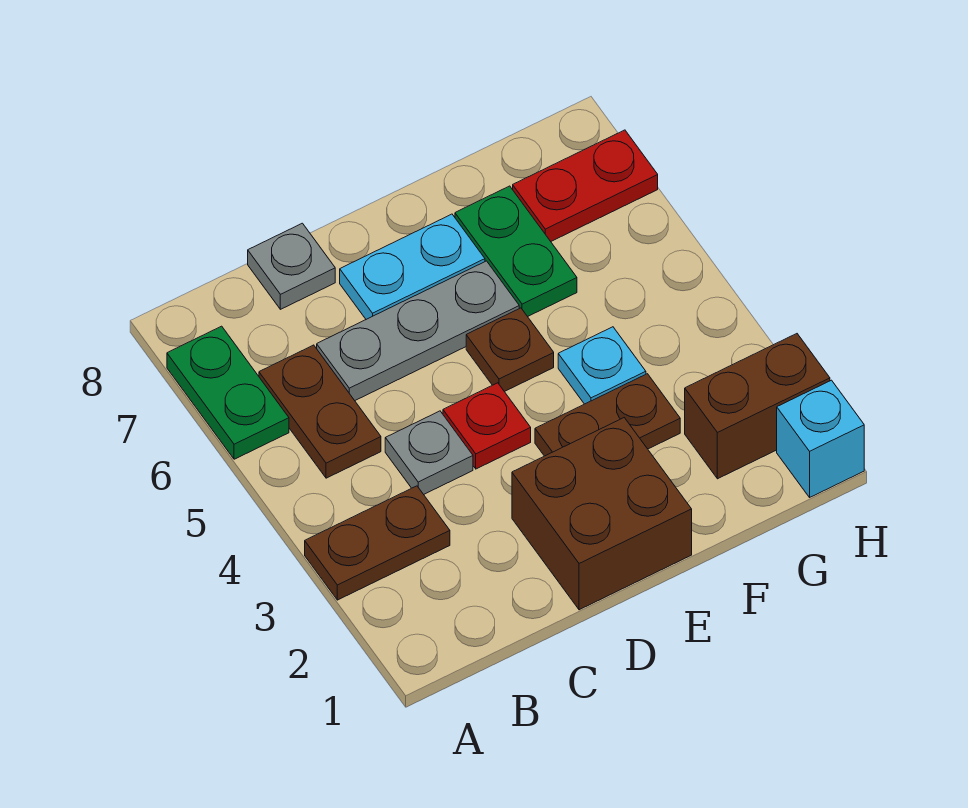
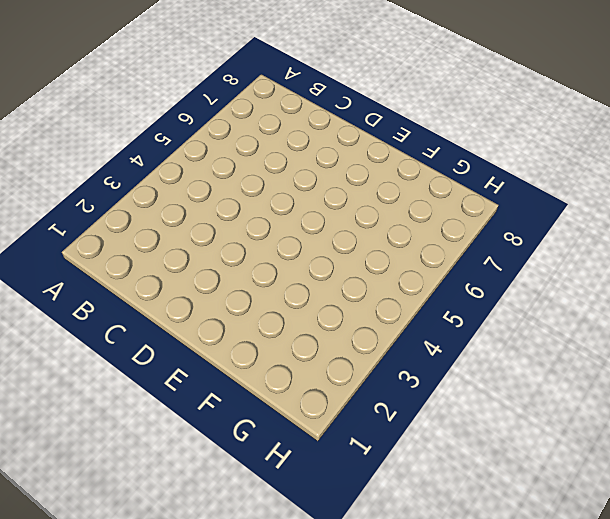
none -> brown 1x2 plate [305,486,450,600]
none -> green 1x2 plate [167,326,289,459]
none -> brown 1x2 plate [259,345,381,478]

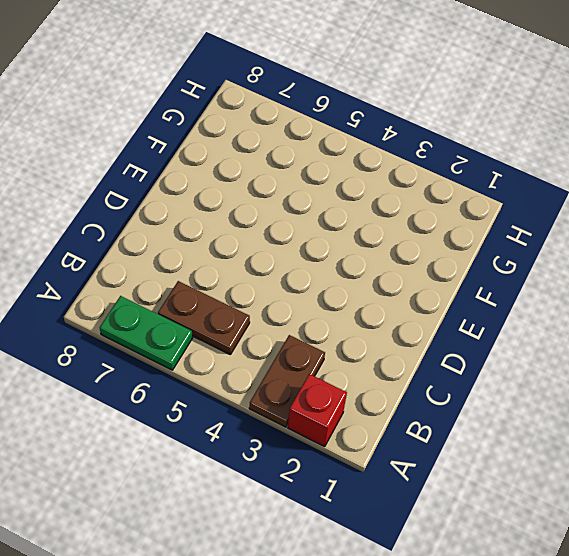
red 1x1 brick [288,374,347,447] -> none
none -> grey 1x1 plate [385,411,473,494]
none -> grey 1x3 plate [317,261,519,400]
none -> grey 1x1 plate [248,223,335,309]

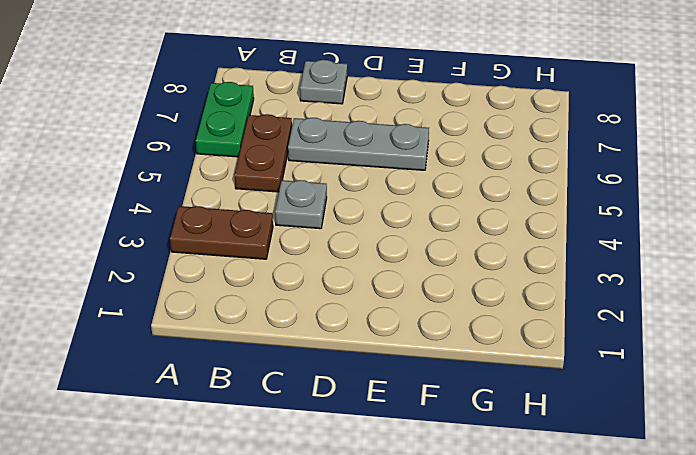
none -> brown 2x2 brick [512,418,692,610]
none -> red 1x1 plate [443,383,531,469]
none -> cyan 1x2 plate [340,214,485,319]

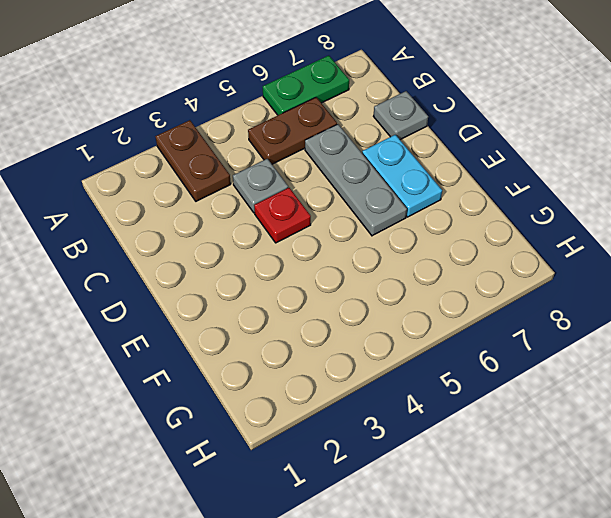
none -> brown 2x2 brick [512,418,692,610]
none -> brown 1x2 plate [535,374,680,456]
none -> brown 1x1 plate [466,308,554,392]

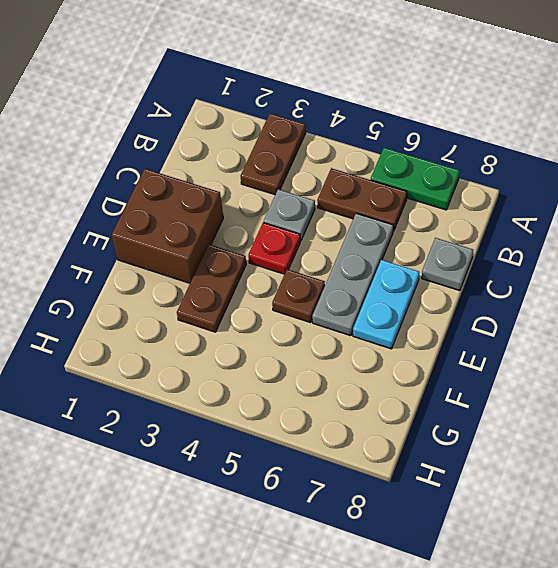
none -> cyan 1x1 plate [558,327,646,404]
none -> green 1x2 plate [455,186,577,317]
none -> brown 1x2 brick [685,334,830,479]

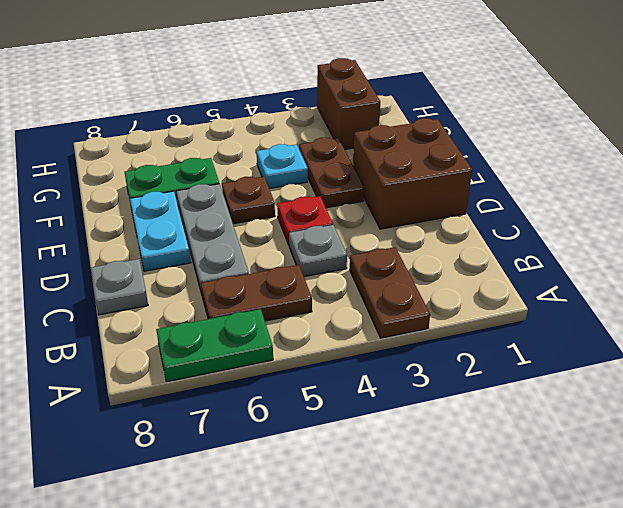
none -> red 1x2 plate [513,130,658,241]
none -> cyan 1x1 brick [777,380,864,497]

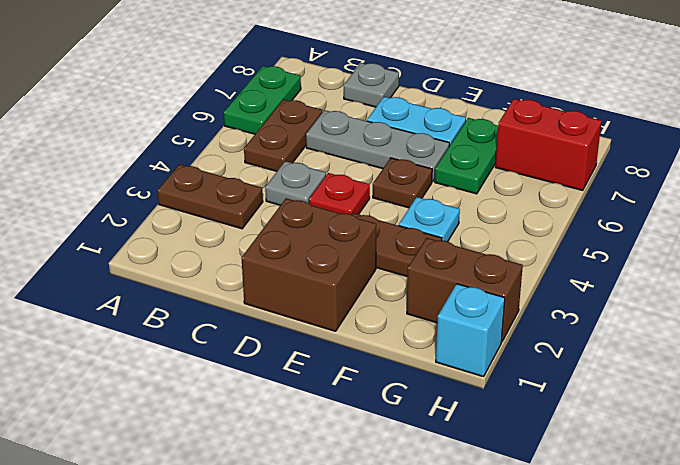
red 1x2 brick [495,99,602,190] -> red 1x2 plate [513,130,658,241]

